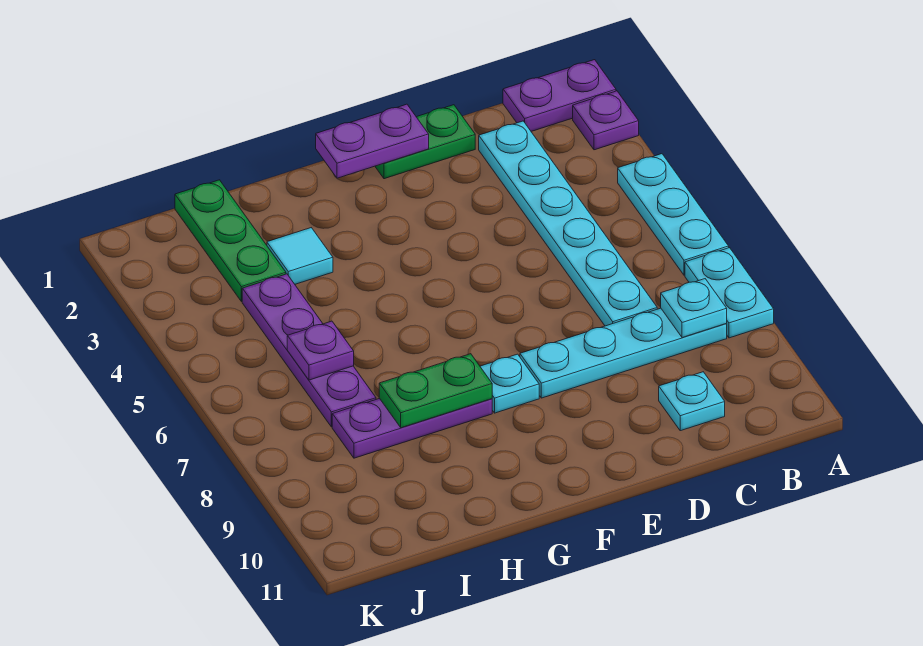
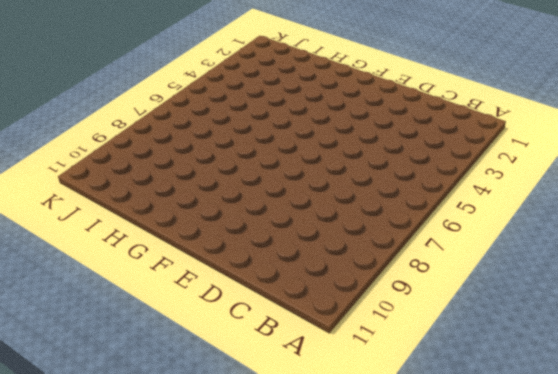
none -> purple 1x2 plate [503,60,616,131]
none -> purple 1x1 plate [573,91,639,150]
none -> cyan 1x3 plate [618,154,729,275]

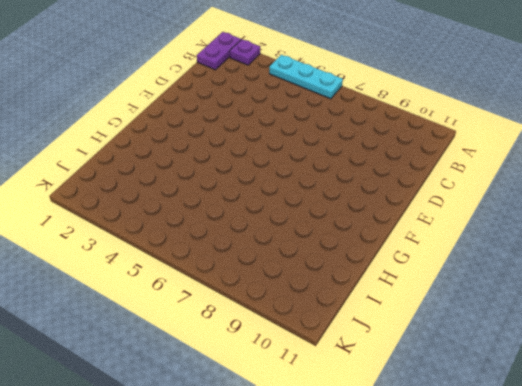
none -> cyan 1x2 plate [685,248,774,338]
none -> cyan 1x4 plate [520,308,727,398]
none -> cyan 1x6 plate [479,121,657,326]

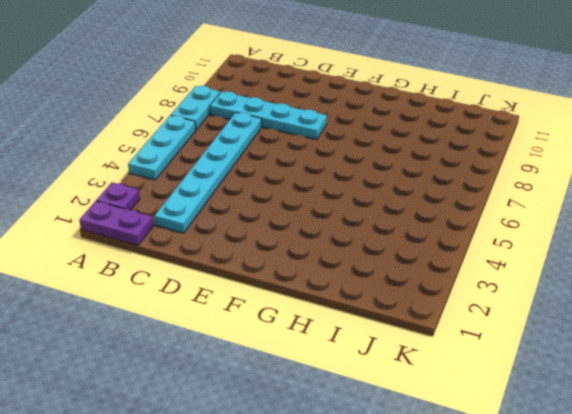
none -> cyan 1x1 plate [659,372,725,431]
none -> green 1x2 plate [375,105,475,179]
none -> cyan 1x1 plate [480,354,539,413]

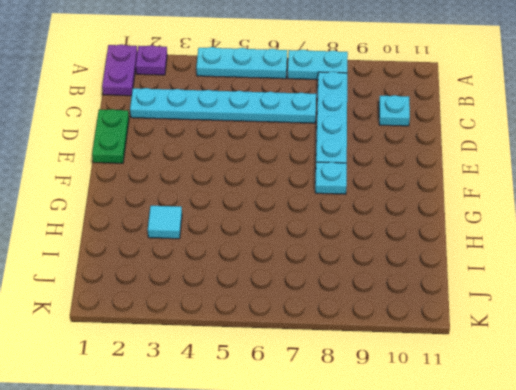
none -> purple 1x3 plate [332,398,492,458]
none -> green 1x3 plate [175,180,286,302]
none -> purple 1x4 plate [242,274,376,427]

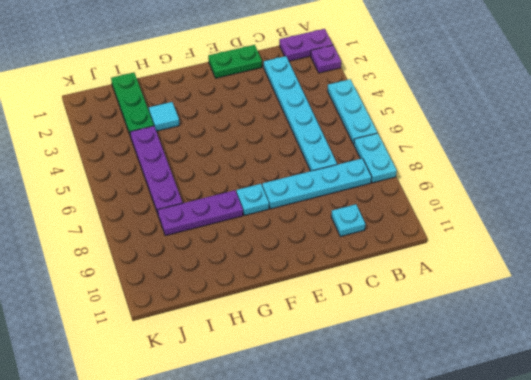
none -> cyan 1x1 plate [661,279,727,338]
none -> purple 1x2 plate [316,104,429,178]
none -> green 1x2 plate [379,354,492,428]

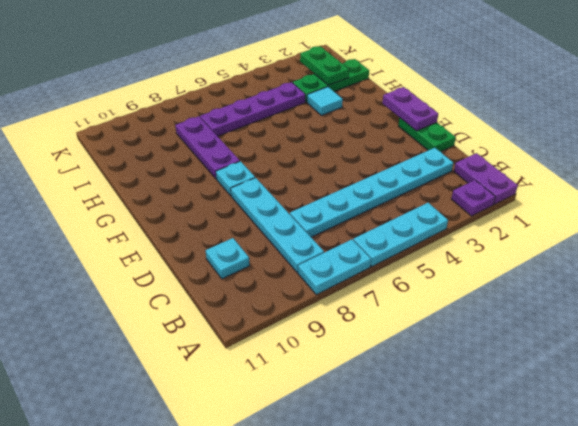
green 1x2 plate [300,46,349,85] -> green 1x2 plate moved to [379,354,492,428]
none -> cyan 1x1 plate [661,279,727,338]
none -> purple 1x1 plate [287,321,354,380]

